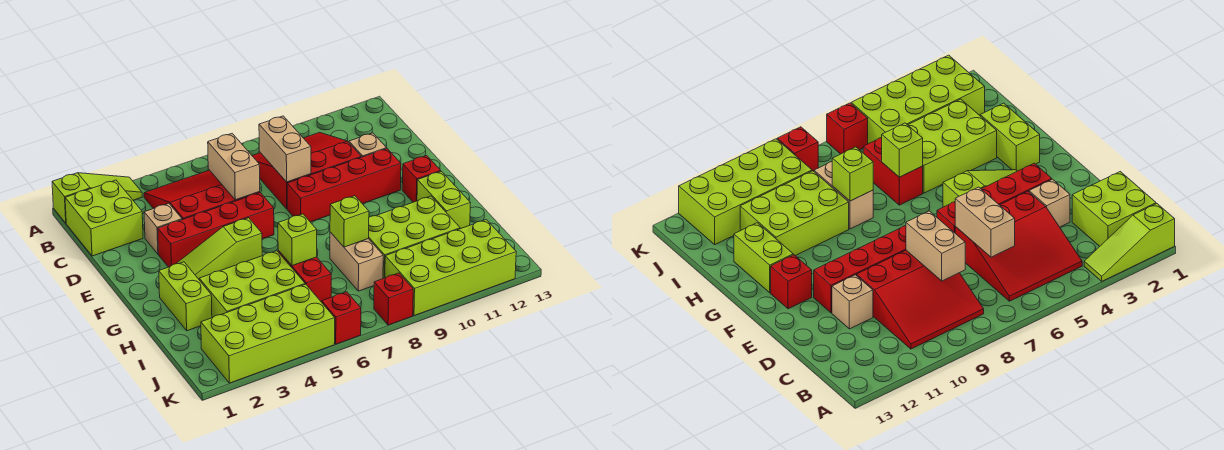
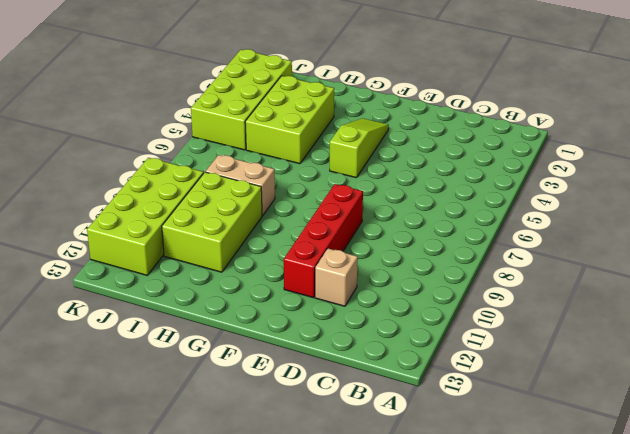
none -> lime 1x3 slope [52,173,142,223]
none -> lime 2x2 brick [65,180,143,256]
none -> red 3x3 slope [144,170,260,220]

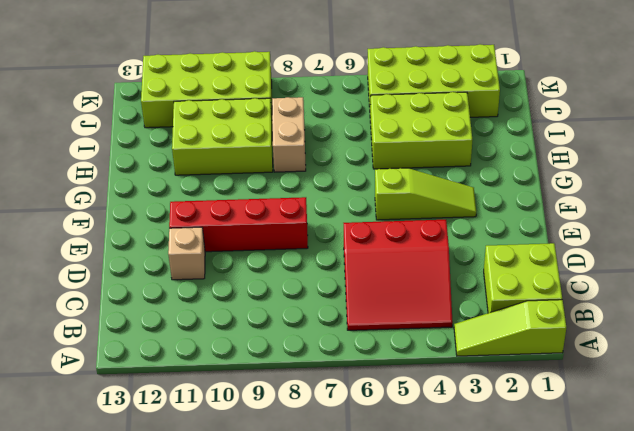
none -> red 3x3 slope [252,132,361,209]
none -> tan 1x1 brick [144,203,182,254]
none -> red 1x4 brick [158,193,274,267]

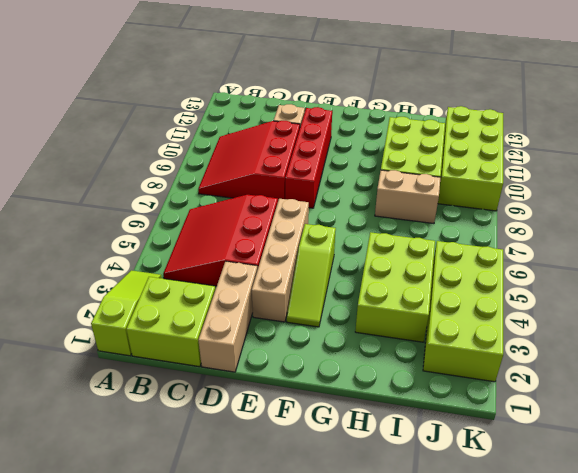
tan 1x3 brick [198,261,257,372] -> tan 1x1 brick [144,203,182,254]
tan 1x4 brick [252,199,309,322] -> red 1x4 brick [158,193,274,267]
none -> red 1x1 brick [402,156,441,202]
none -> lime 1x2 brick [159,262,212,331]
none -> lime 1x2 brick [417,171,470,229]

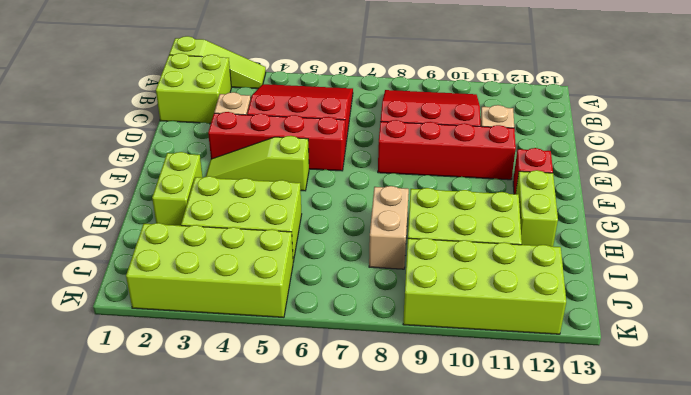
none -> red 1x2 brick [278,251,331,302]
none -> red 1x1 brick [322,292,361,344]
none -> red 1x1 brick [374,273,413,325]

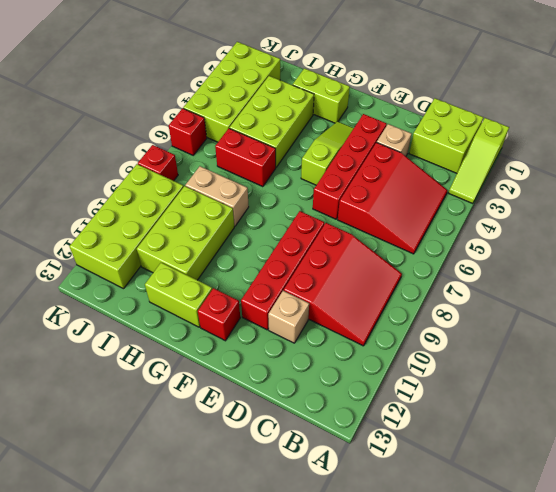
none -> tan 1x2 brick [208,134,260,200]
none -> tan 1x2 brick [259,116,311,182]
none -> lime 1x1 brick [278,214,317,266]

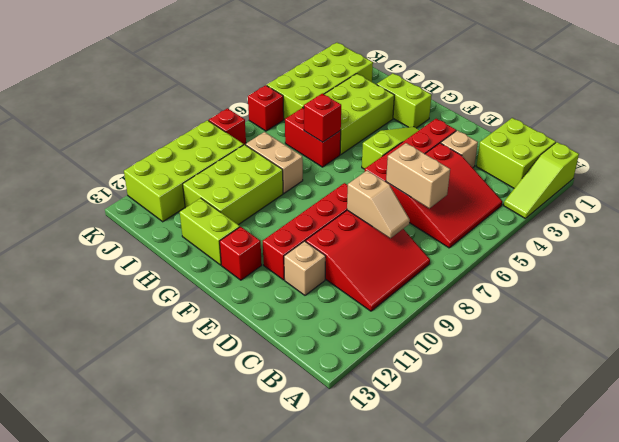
tan 1x2 slope [347,171,410,238] -> tan 1x2 brick [259,116,311,182]
red 1x1 brick [304,94,341,142] -> lime 1x1 brick [278,214,317,266]
none -> lime 1x1 brick [330,196,369,247]

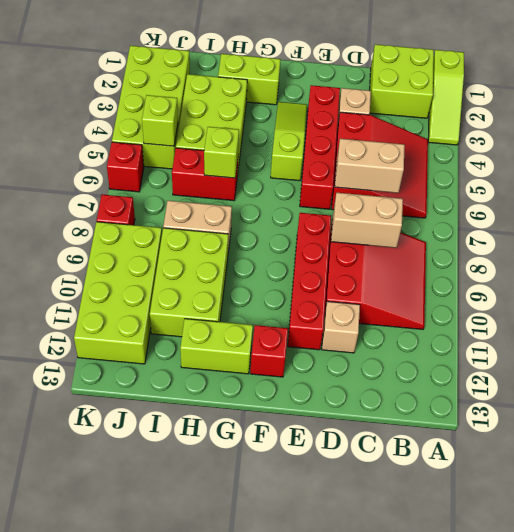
lime 1x1 brick [142,95,178,146] -> lime 1x1 brick moved to [330,196,369,247]

